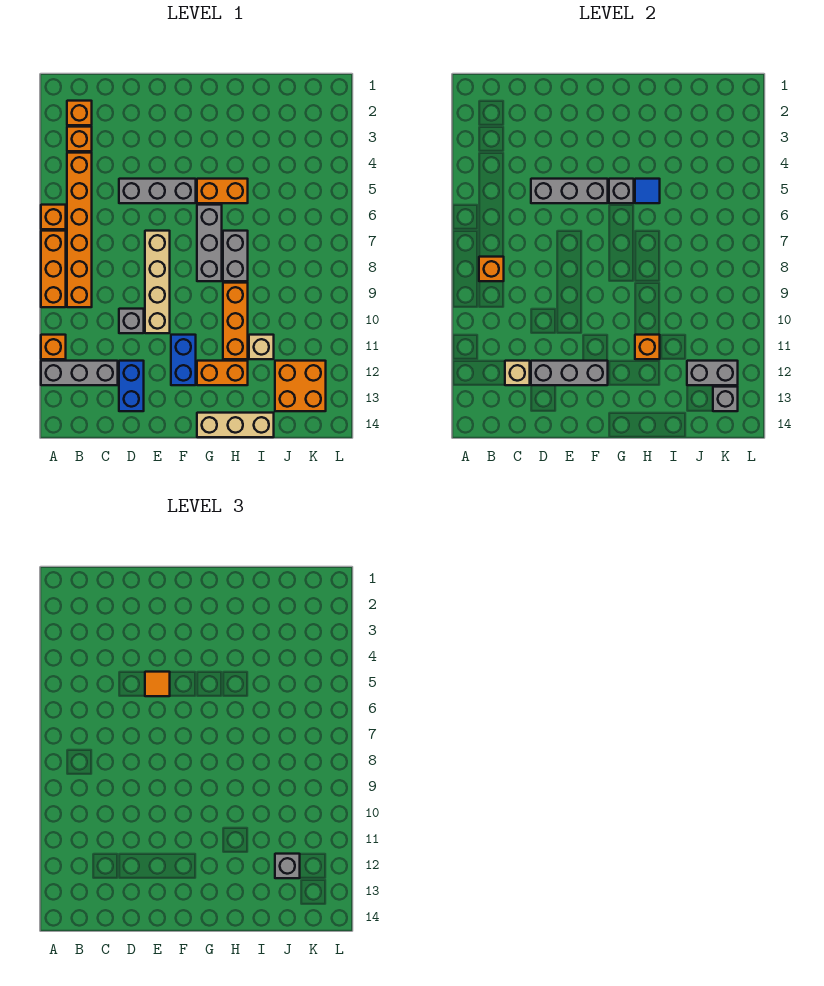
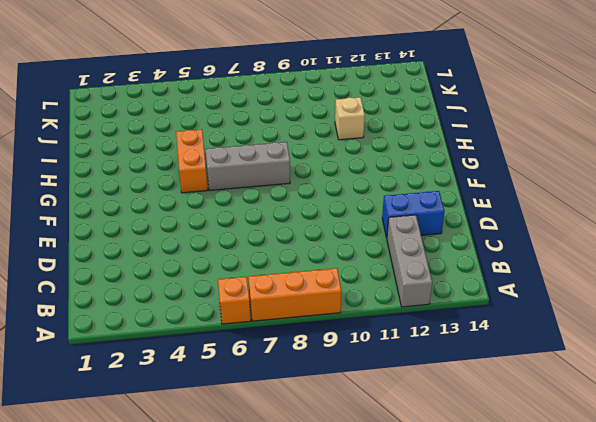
none -> orange 1x1 brick [41,335,66,359]
none -> orange 1x1 brick [67,101,92,125]
none -> orange 1x1 brick [67,127,92,151]
none -> orange 1x6 brick [67,153,92,307]

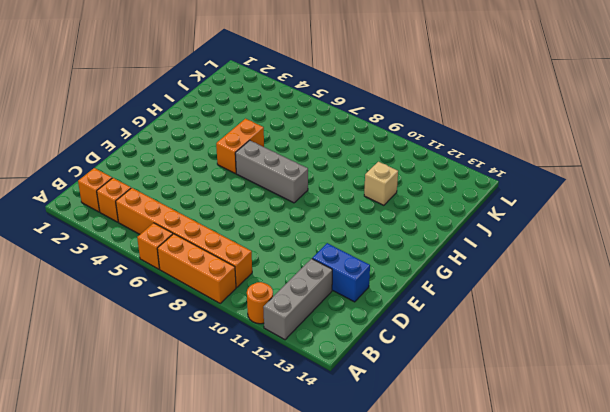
orange 1x1 round brick [247,282,273,324] -> orange 1x1 brick [41,335,66,359]
none -> grey 1x3 brick [119,179,196,203]
none -> grey 1x1 brick [119,309,144,333]
none -> tan 1x4 brick [145,231,170,333]
none -> blue 1x2 brick [171,335,196,385]

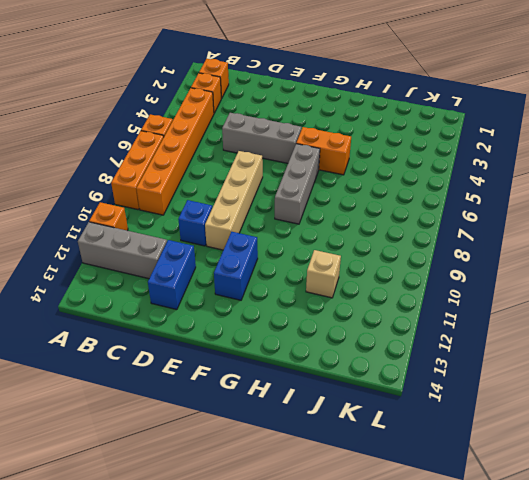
blue 1x1 brick [178,200,212,246] -> grey 1x1 brick [119,309,144,333]
none -> orange 1x2 brick [197,361,248,385]
none -> tan 1x3 brick [197,413,274,437]
none -> grey 1x2 brick [223,231,248,281]
none -> orange 1x3 brick [223,283,248,359]

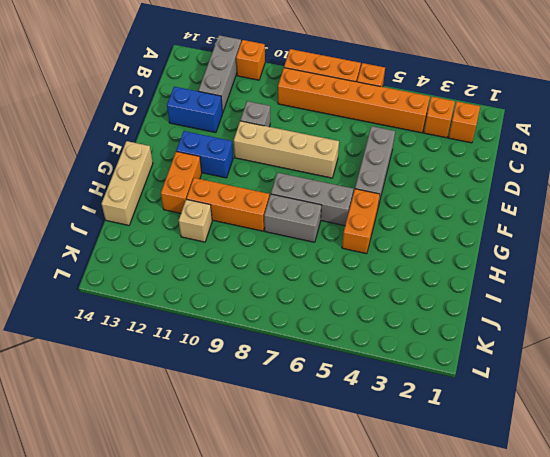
none -> orange 2x2 brick [275,361,326,411]
none -> orange 1x1 brick [479,257,504,281]
none -> tan 1x1 brick [505,361,530,385]
none -> grey 1x3 brick [531,179,608,203]

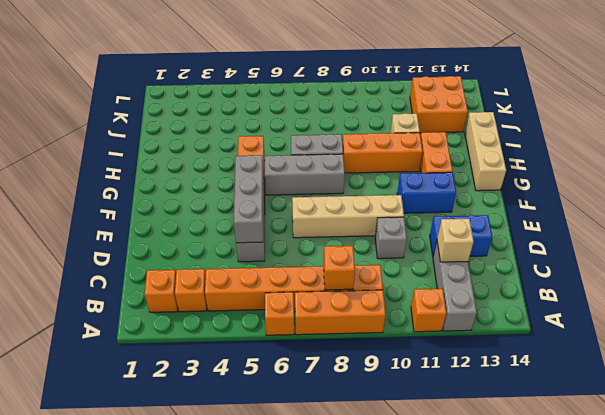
none -> grey 1x3 brick [531,361,608,385]
none -> grey 1x1 brick [609,179,634,203]
none -> blue 1x1 tile [635,179,660,203]
none -> orange 1x1 brick [635,335,660,359]

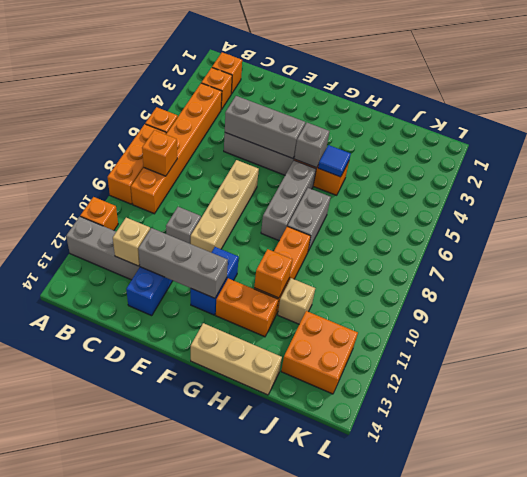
none -> grey 1x2 brick [687,361,738,385]
none -> grey 1x1 brick [713,387,738,411]
none -> orange 1x1 tile [145,672,170,696]
none -> grey 1x1 brick [275,854,300,878]

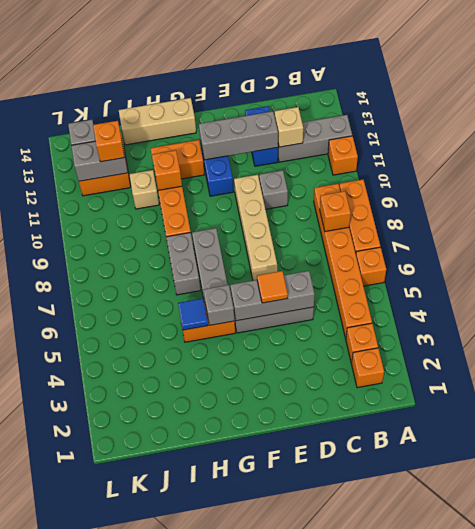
orange 1x1 brick [93,121,125,162] -> grey 1x1 brick [275,854,300,878]

